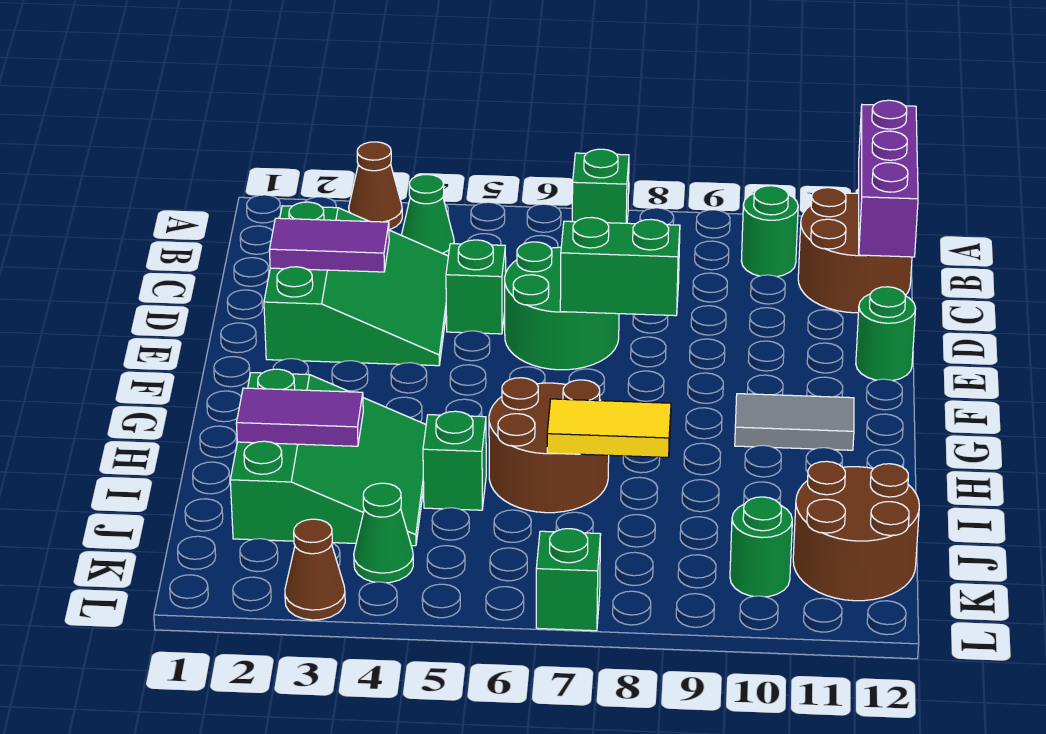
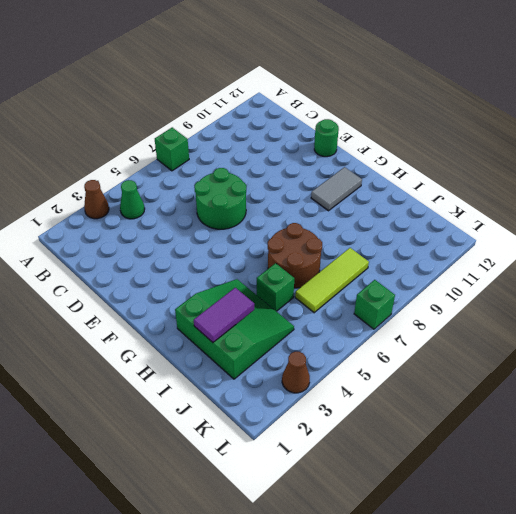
lime 1x3 tile [295,248,369,313] -> none
none -> green 1x1 round brick [741,186,798,277]
none -> brown 2x2 round brick [798,188,912,313]
none -> green 3x3 slope [264,202,448,366]

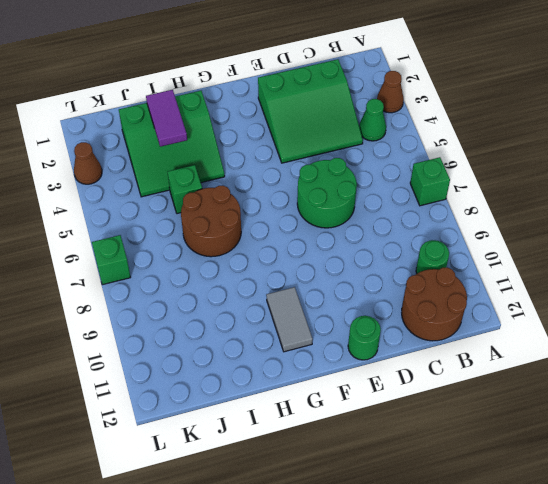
none -> green 1x1 brick [446,240,506,334]
none -> brown 2x2 round brick [793,461,919,601]
none -> green 1x1 cone [354,483,413,583]

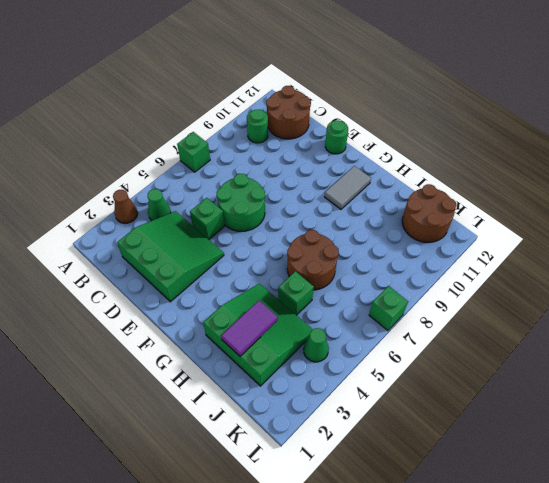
none -> green 1x1 round brick [730,497,792,597]
none -> brown 1x1 cone [285,519,345,620]
none -> purple 1x3 brick [859,100,918,257]

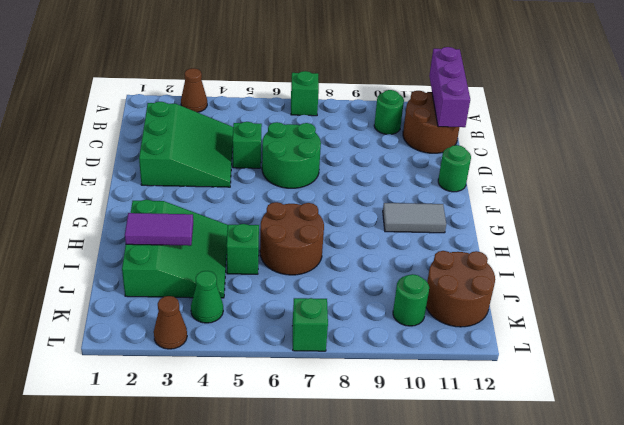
none -> green 1x1 cone [401,174,454,256]
none -> purple 1x2 tile [269,218,389,272]
none -> green 1x2 brick [560,217,680,316]

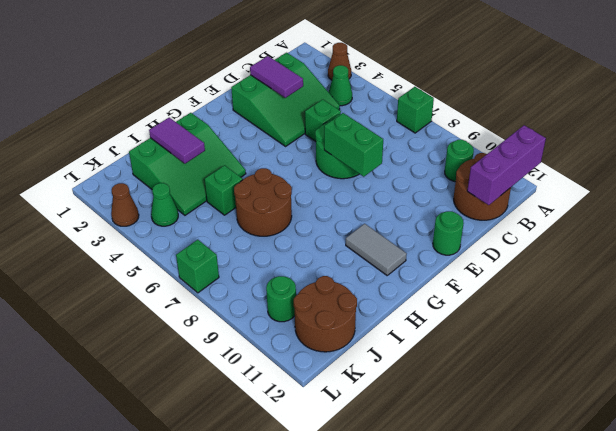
none -> yellow 1x2 tile [547,399,671,457]

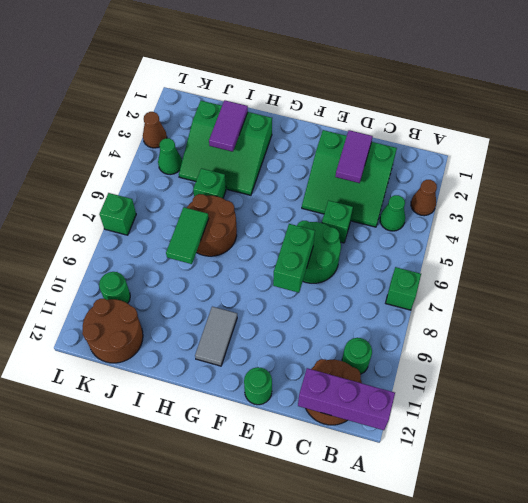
green 1x2 tile [166,207,209,264] -> yellow 1x2 tile [547,399,671,457]

